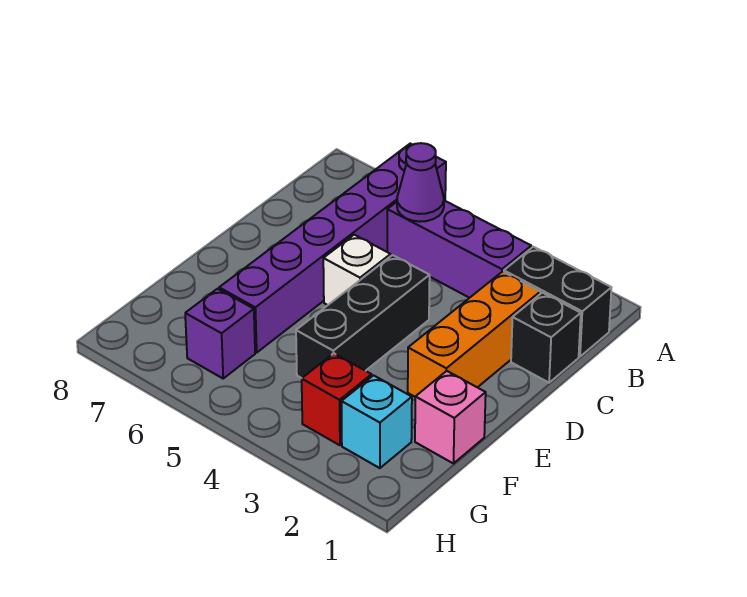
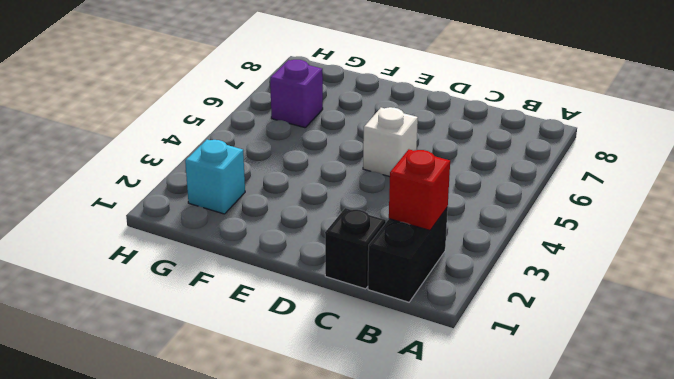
red 1x1 brick [389,149,450,230] -> red 1x1 brick moved to [302,353,372,445]
none -> purple 1x6 brick [219,144,446,353]
none -> purple 1x3 brick [387,201,531,298]
none -> orange 1x3 brick [408,272,540,397]

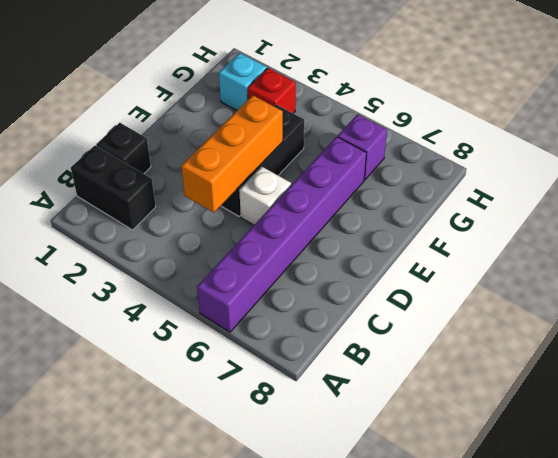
orange 1x3 brick [181,96,283,213] -> orange 1x3 brick moved to [408,272,540,397]
none -> purple 1x3 brick [387,201,531,298]
none -> pink 1x1 brick [415,371,486,464]
none -> purple 1x1 cone [397,143,444,222]

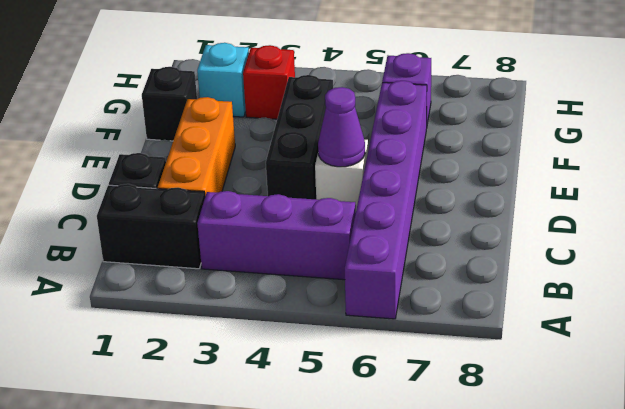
purple 1x1 cone [318,87,365,167] -> purple 1x1 cone moved to [397,143,444,222]
black 1x1 brick [142,67,197,141] -> pink 1x1 brick [415,371,486,464]

